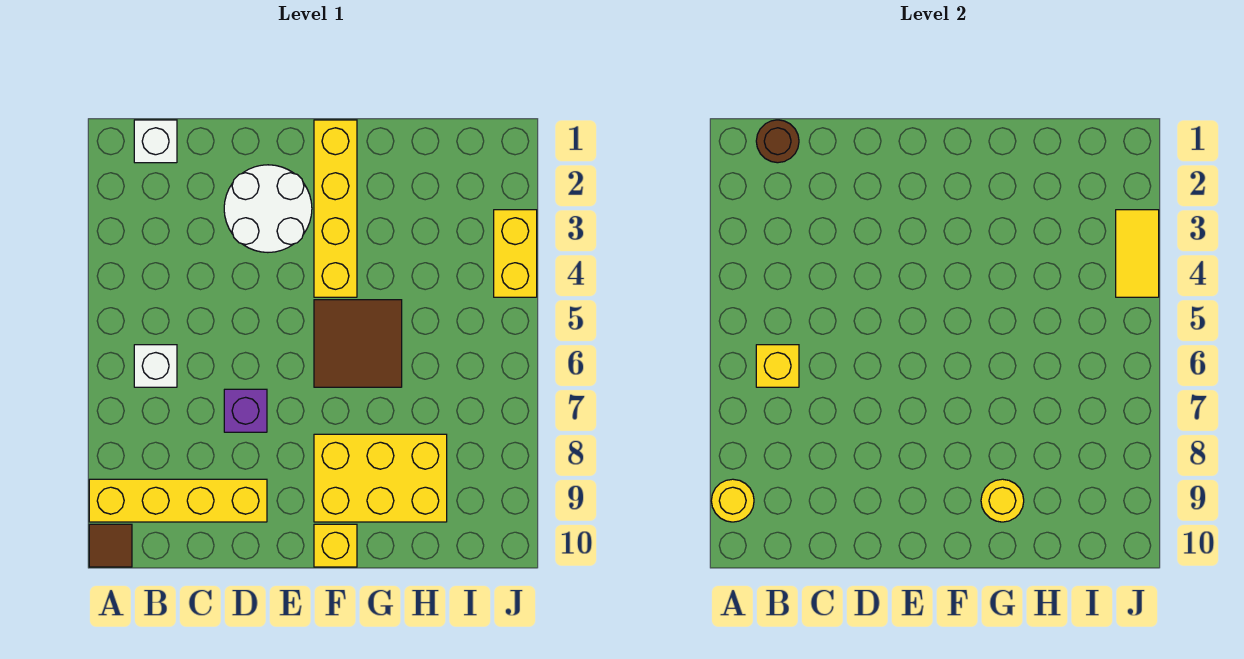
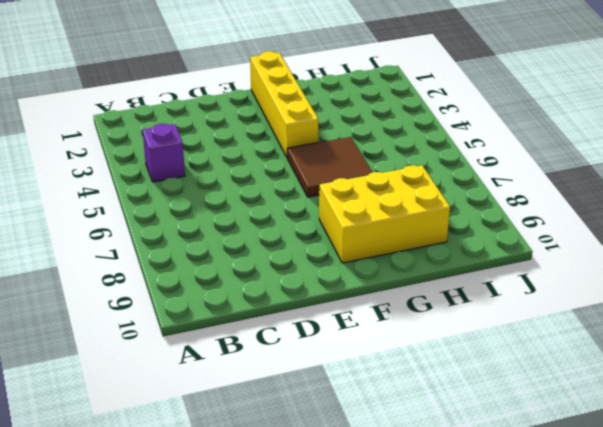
purple 1x1 brick [143,124,185,182] -> purple 1x1 brick moved to [224,389,267,432]
none -> yellow 1x4 brick [89,479,267,522]
none -> brown 1x1 tile [89,524,132,567]
none -> white 1x1 brick [134,120,177,163]

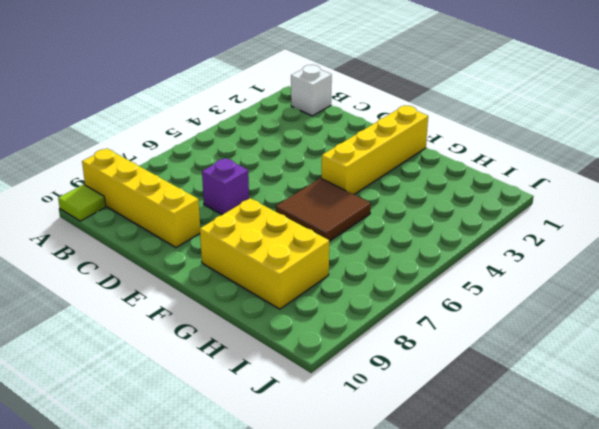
lime 1x1 tile [58,184,106,221] -> brown 1x1 tile [89,524,132,567]
none -> white 1x1 brick [134,345,177,387]
none -> white 2x2 round brick [224,165,312,252]
none -> yellow 1x1 brick [314,524,357,567]

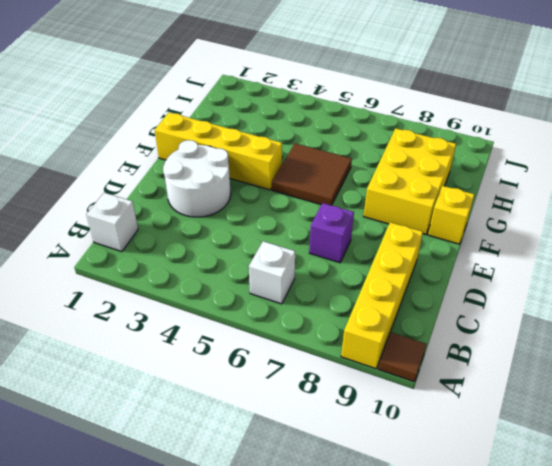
none -> yellow 1x2 brick [494,210,537,297]
none -> yellow 1x1 round brick [711,479,754,522]
none -> brown 1x1 round brick [756,120,799,163]

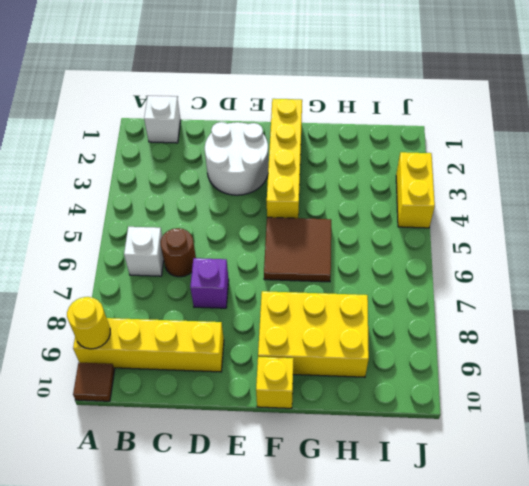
brown 1x1 round brick [160,228,196,277] -> brown 1x1 round brick moved to [756,120,799,163]
none -> yellow 1x1 brick [756,345,799,387]
none -> yellow 1x1 round brick [981,479,1024,522]
none -> yellow 1x2 tile [1116,210,1159,297]

